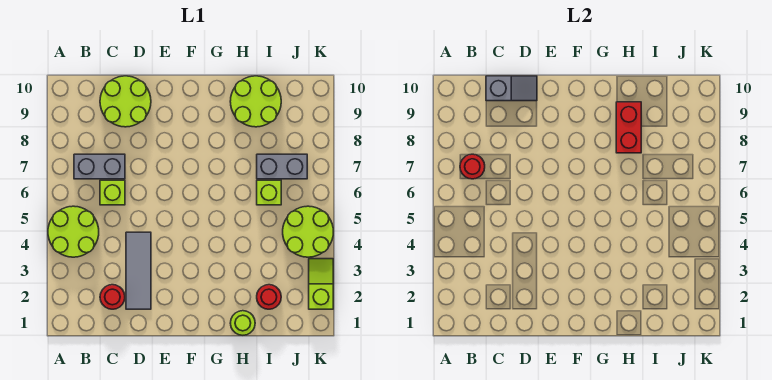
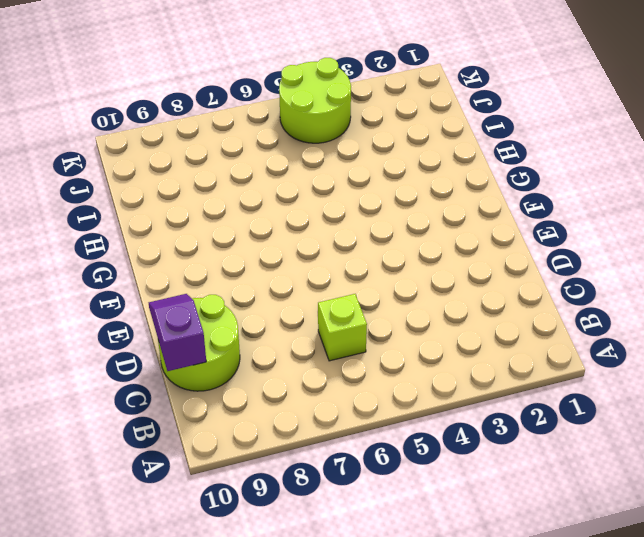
purple 1x2 slope [149,294,206,371] -> grey 1x2 slope [486,76,537,101]
none -> lime 2x2 round brick [48,206,99,257]
none -> grey 1x2 brick [74,154,125,179]
none -> red 1x1 round brick [100,285,125,309]

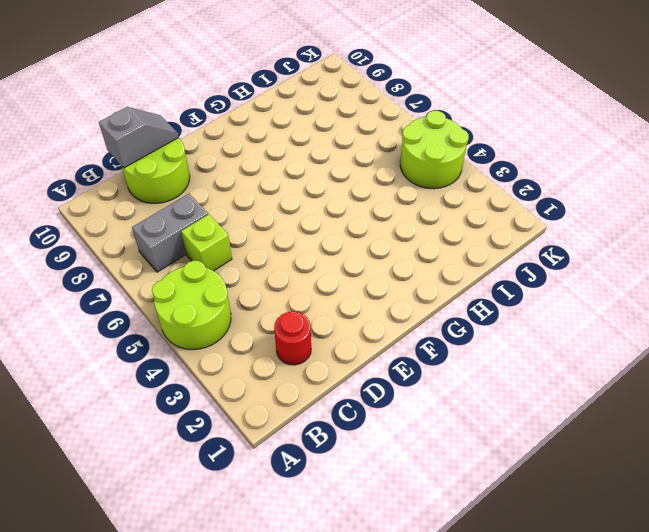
none -> grey 1x3 tile [126,232,151,309]
none -> lime 1x1 round brick [230,311,255,335]
none -> lime 2x2 round brick [230,76,281,127]

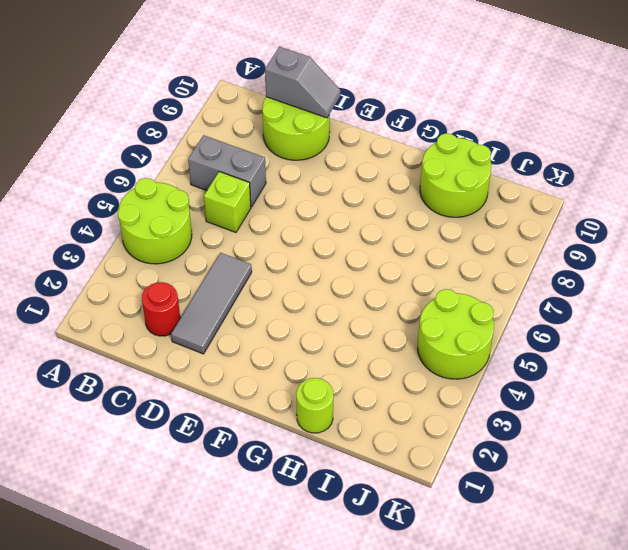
none -> red 1x1 round brick [257,285,281,309]
none -> lime 1x1 brick [257,180,281,205]
none -> grey 1x2 brick [257,154,307,179]

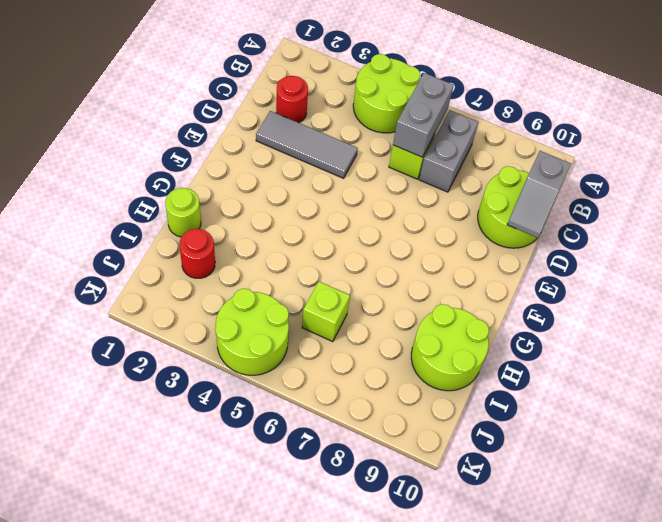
grey 1x2 brick [393,73,454,157] -> grey 1x2 brick moved to [257,154,307,179]
none -> lime 1x2 slope [309,259,333,309]
none -> red 1x1 round brick [460,154,485,179]
none -> red 1x2 brick [616,102,641,153]

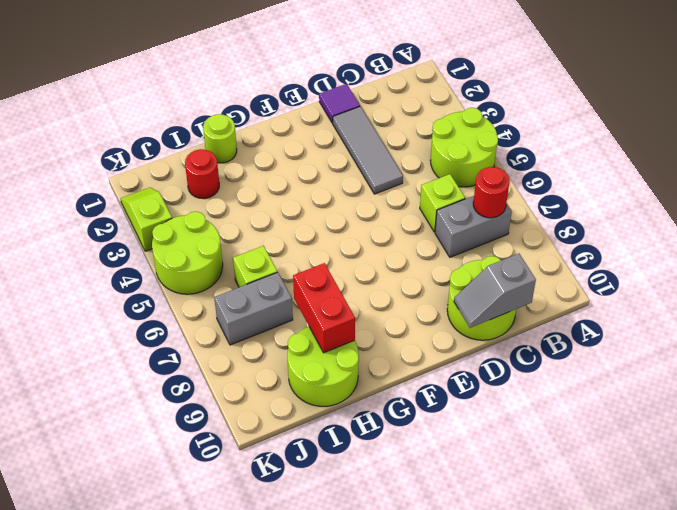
purple 1x1 tile [319,84,360,123] -> none
lime 1x2 slope [121,188,172,251] -> lime 1x2 slope turned to [309,259,333,309]
none -> red 1x1 round brick [100,285,125,309]

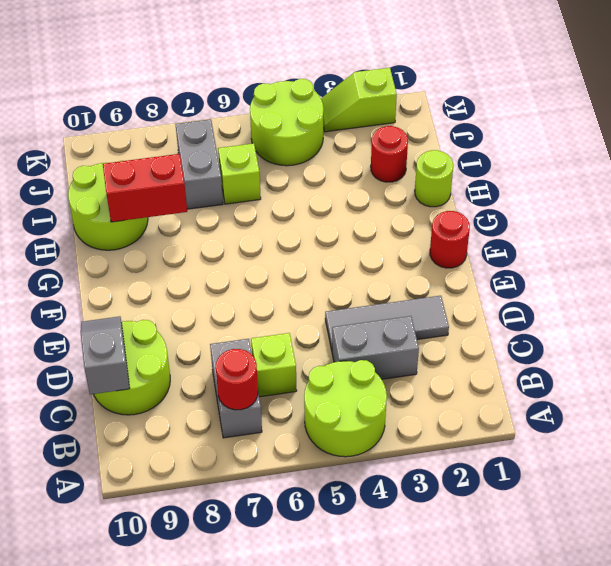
grey 1x2 brick [332,316,419,379] -> none
red 1x1 round brick [430,211,470,268] -> red 1x1 round brick moved to [100,285,125,309]

